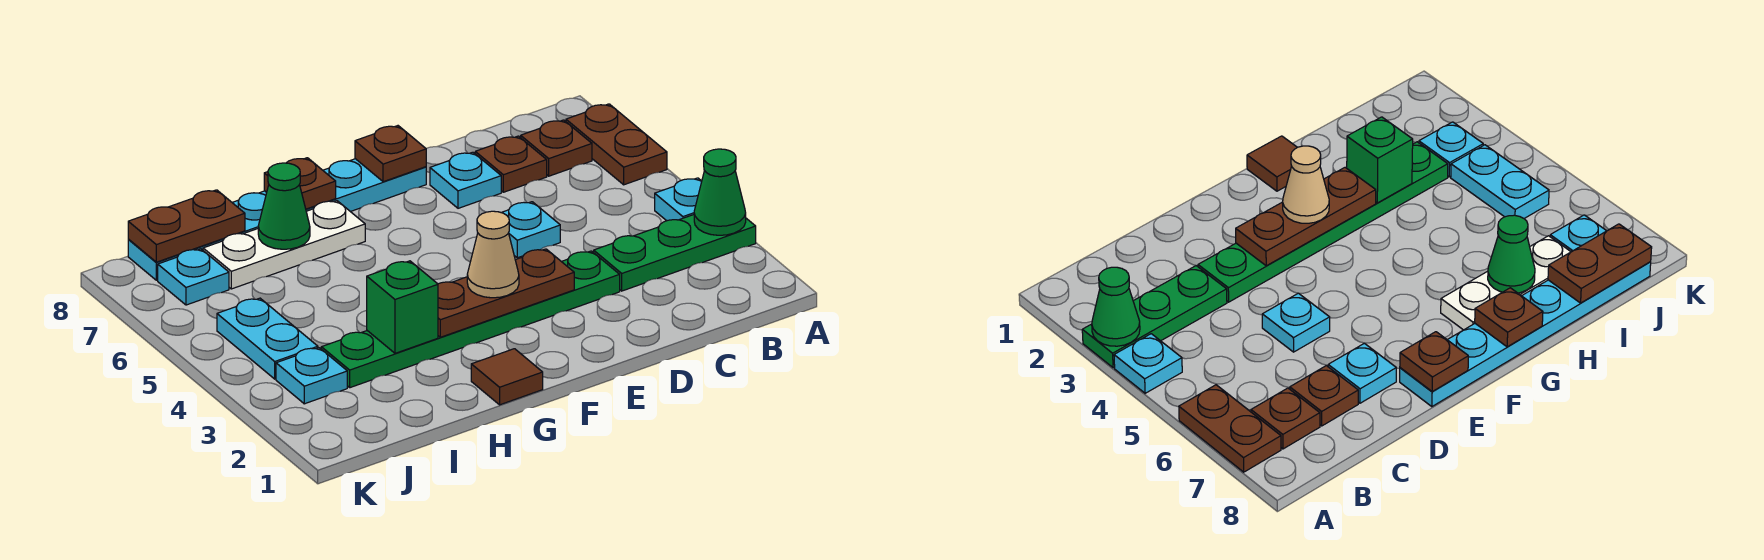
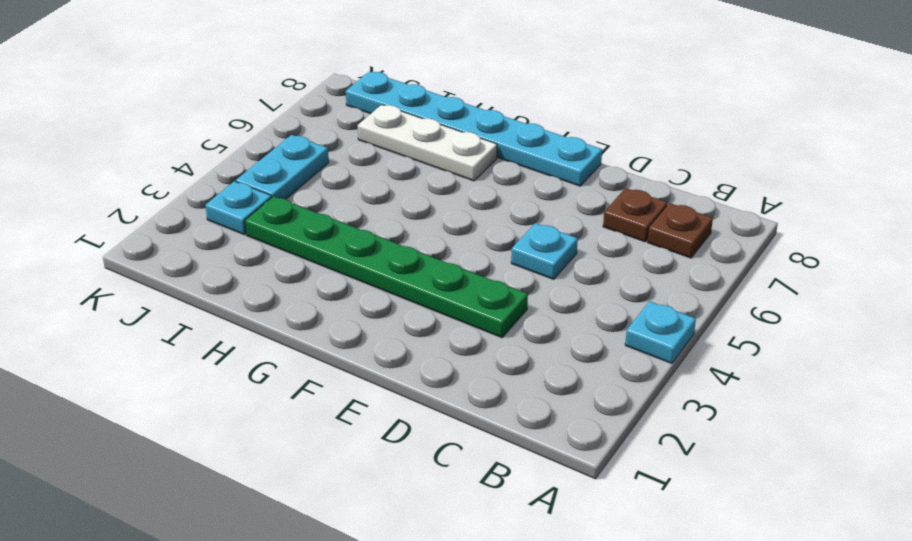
none -> green 1x3 plate [594,215,756,291]
none -> brown 1x2 plate [566,104,667,185]
none -> cyan 1x1 plate [430,152,501,208]

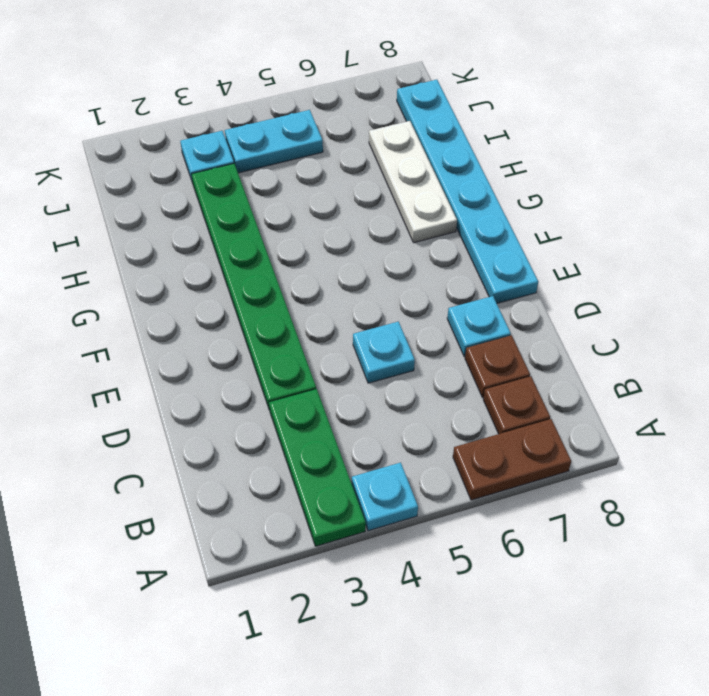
none -> brown 1x1 tile [471,349,543,405]
none -> cyan 1x1 plate [158,249,229,305]
none -> green 1x1 cone [694,149,746,235]

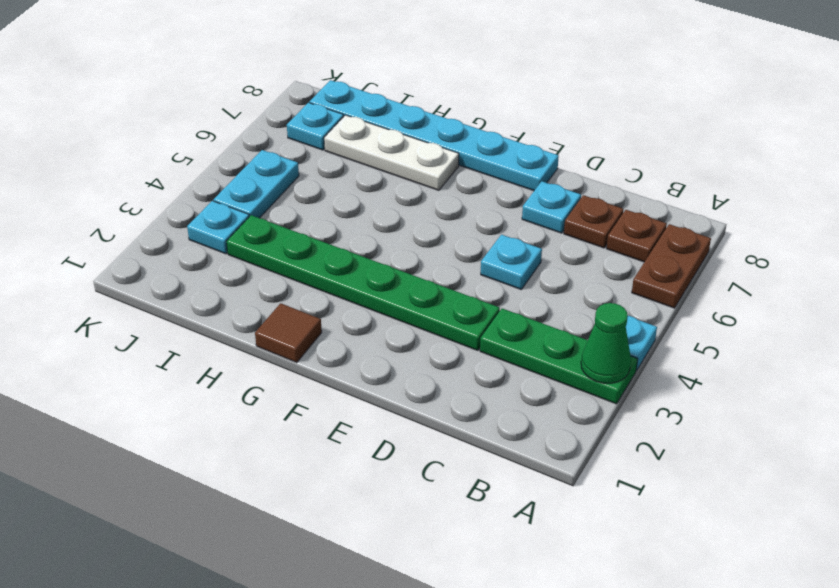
none -> brown 1x3 plate [438,249,574,337]
none -> brown 1x1 plate [355,126,426,182]
none -> brown 1x1 plate [264,158,336,209]

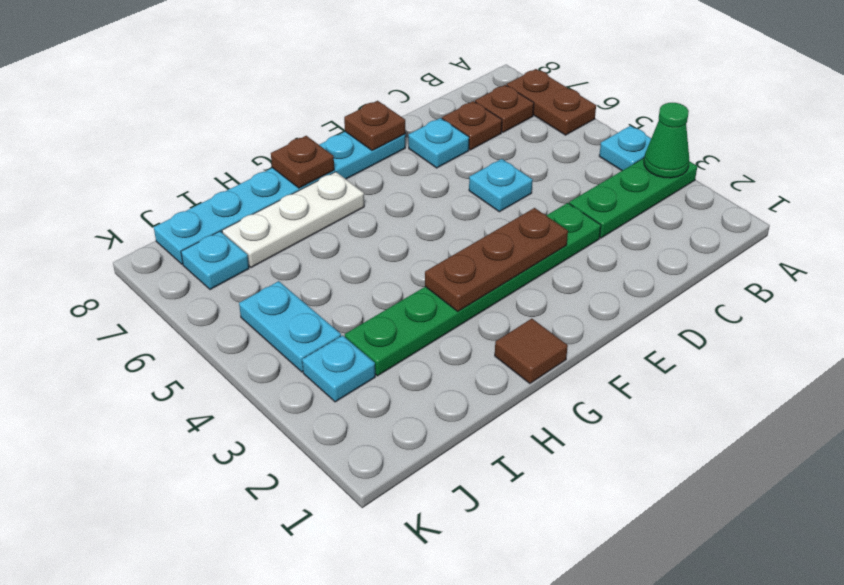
none -> green 1x1 brick [367,261,438,353]
none -> green 1x1 cone [258,163,310,249]
none -> brown 1x2 plate [128,190,245,262]

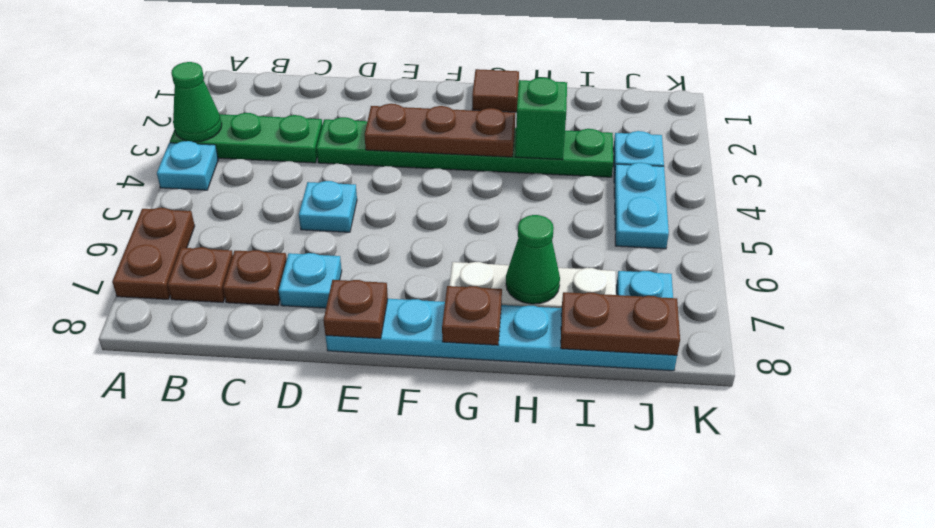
none -> tan 1x1 cone [467,211,519,298]

